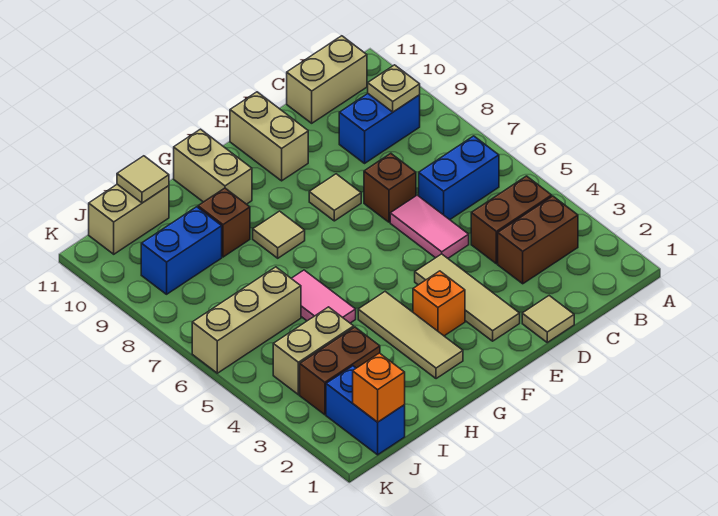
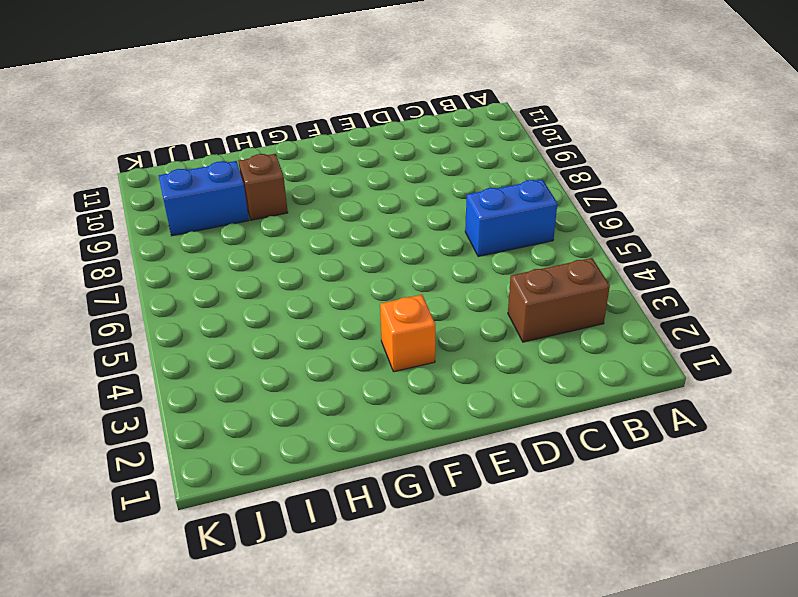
none -> brown 1x2 brick [471,176,552,264]
none -> blue 1x2 brick [339,94,420,163]
none -> tan 1x2 brick [287,36,367,123]

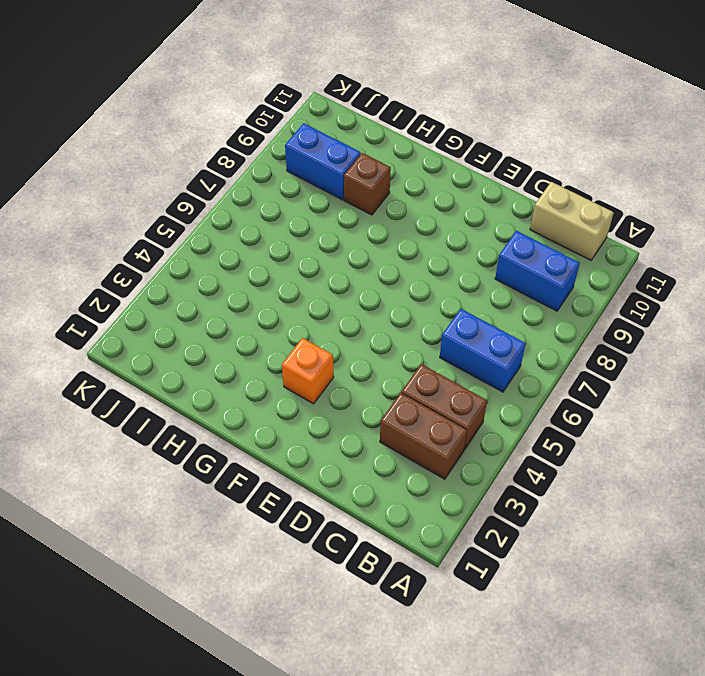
none -> tan 1x1 tile [522,296,574,342]
none -> pink 1x2 tile [390,195,469,258]
none -> brown 1x1 brick [364,153,416,222]

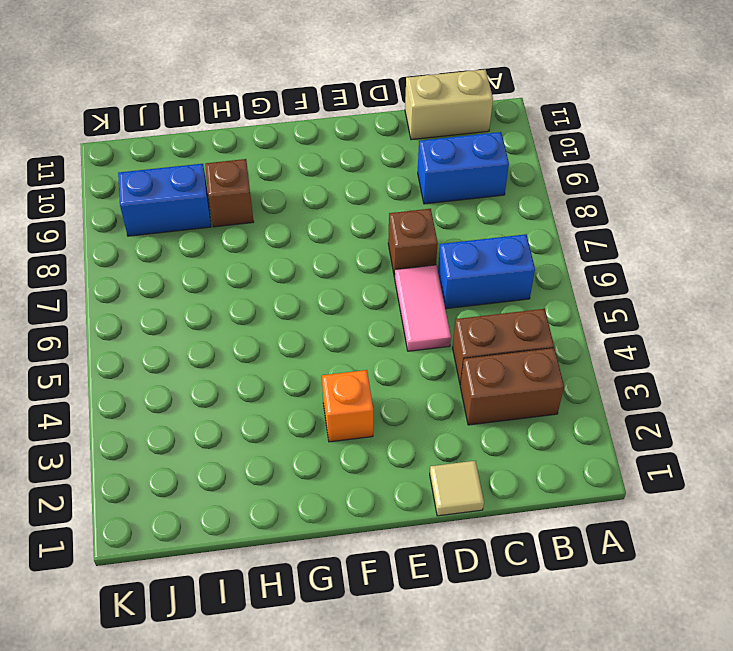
none -> tan 1x3 tile [415,254,520,341]
none -> tan 1x1 tile [309,174,361,221]
none -> tan 1x2 brick [230,92,308,181]

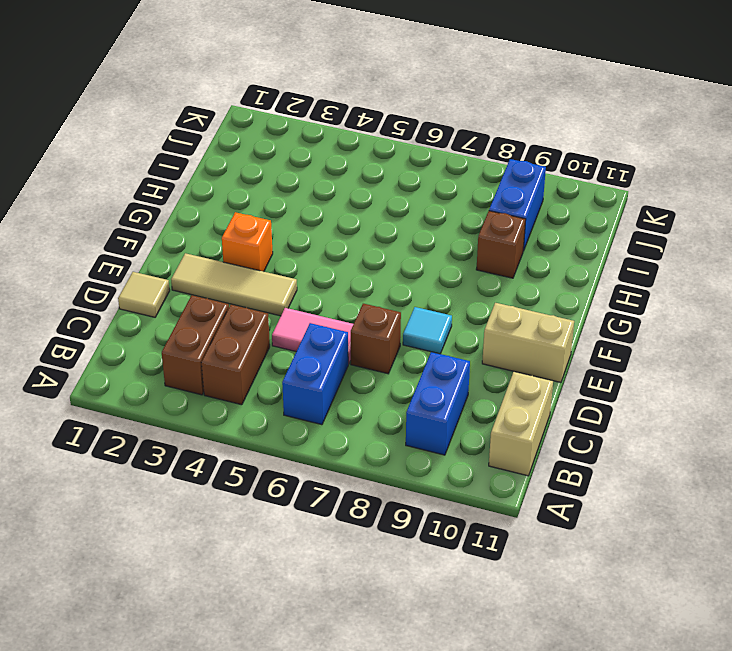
cyan 1x1 tile [403,307,452,354] -> tan 1x1 tile [309,174,361,221]
none -> tan 1x3 tile [358,292,463,379]
none -> tan 1x1 tile [253,211,305,258]
none -> tan 1x2 brick [174,129,252,204]

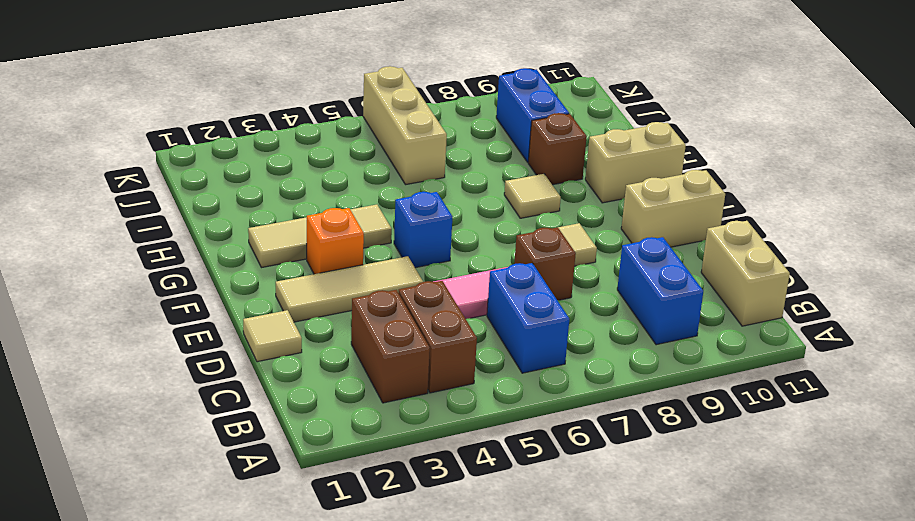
blue 1x1 brick [394,192,453,268] -> none
none -> pink 1x2 tile [291,270,356,323]
none -> brown 1x2 brick [300,327,380,415]
none -> tan 1x2 brick [273,307,354,395]

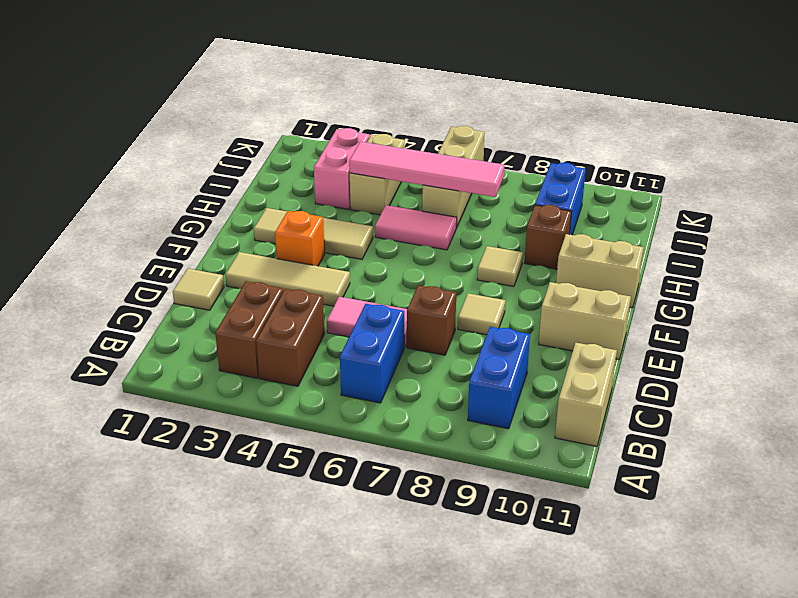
pink 1x2 brick [314,128,370,209] -> brown 1x2 brick [300,327,380,415]
pink 1x4 tile [349,142,504,197] -> none
none -> tan 1x2 brick [89,184,169,254]
none -> blue 1x2 brick [326,366,405,455]
none -> tan 1x1 plate [368,65,420,112]

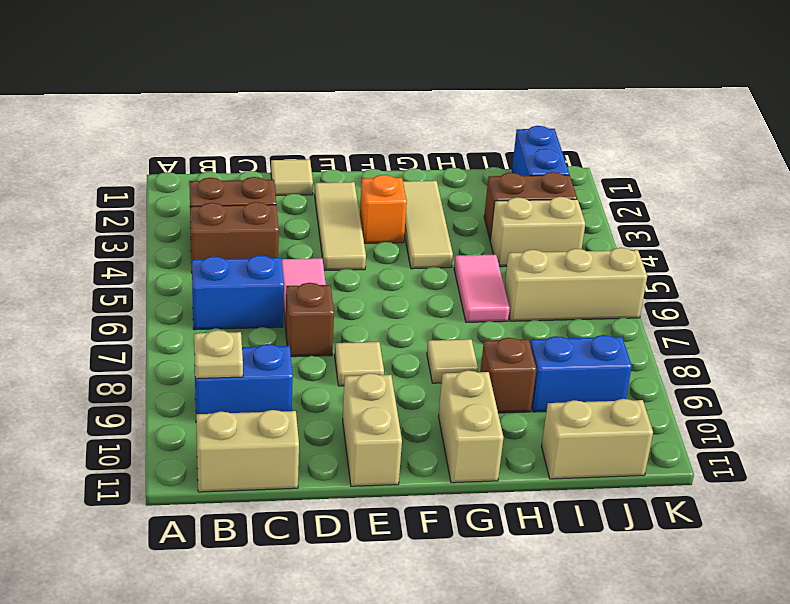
none -> tan 1x1 tile [117,156,169,203]
none -> orange 1x1 brick [353,353,405,422]

